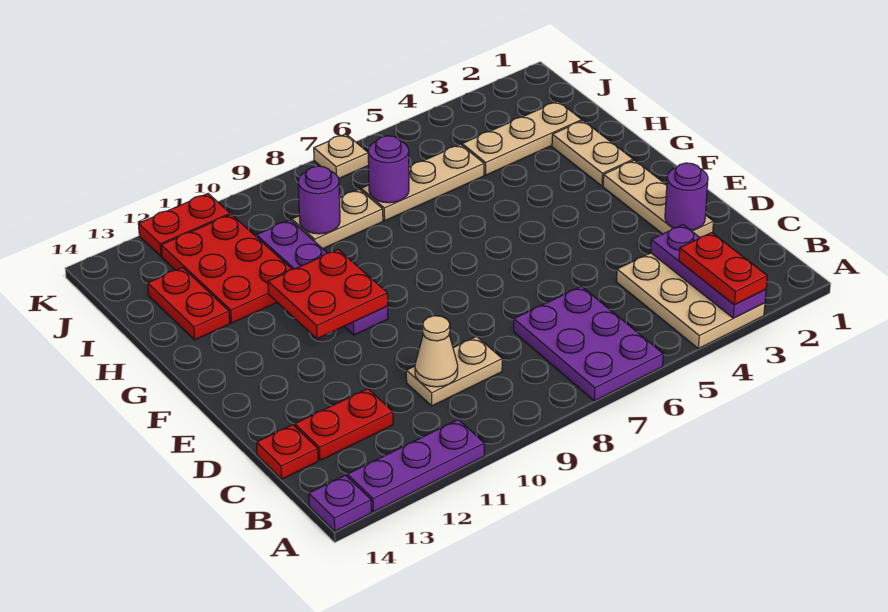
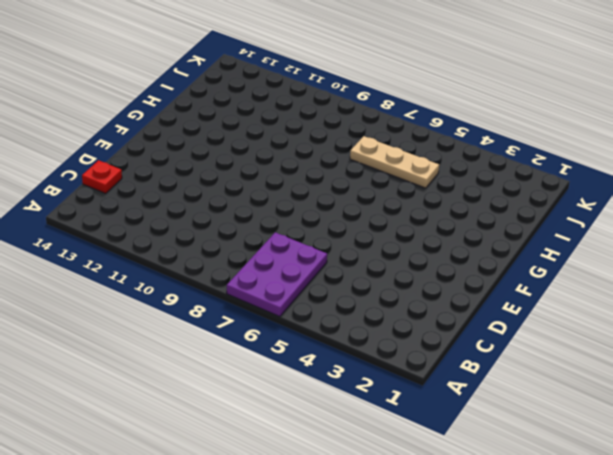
none -> tan 2x3 plate [616,253,765,349]
none -> purple 1x3 plate [347,420,484,512]
none -> purple 1x1 plate [309,475,372,531]

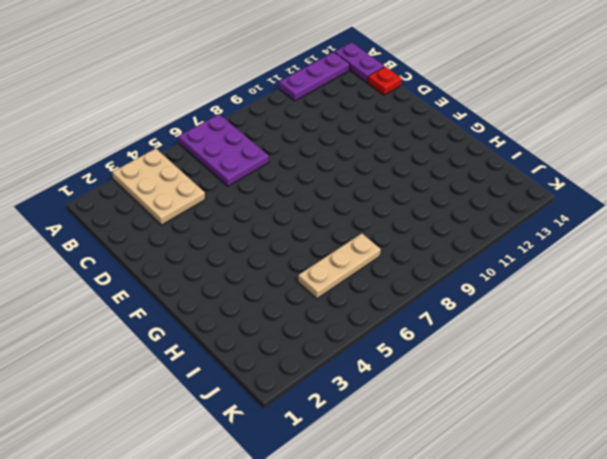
purple 1x2 plate [335,42,384,83] -> purple 1x1 plate [309,475,372,531]
none -> tan 1x2 plate [406,336,502,406]
none -> red 1x2 plate [295,389,393,460]
none -> tan 1x3 plate [603,160,714,237]

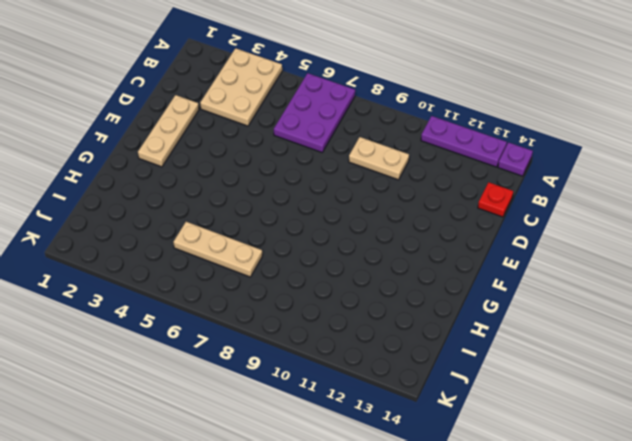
none -> red 1x2 plate [295,389,393,460]
none -> purple 1x4 plate [256,220,388,335]
none -> tan 1x2 plate [552,121,633,186]

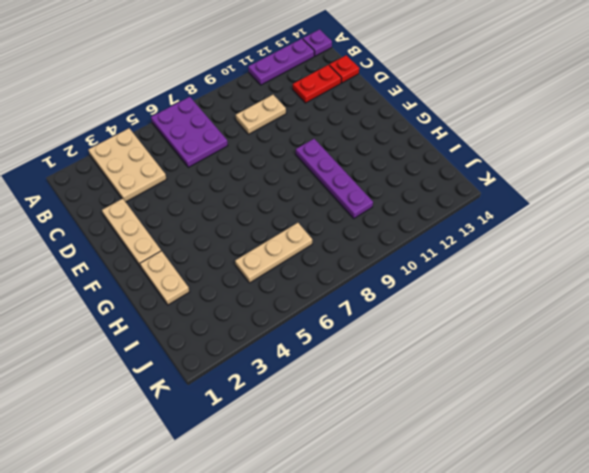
none -> red 2x3 plate [161,214,291,323]
none -> red 1x2 plate [148,268,230,340]
none -> tan 1x3 plate [462,101,582,175]

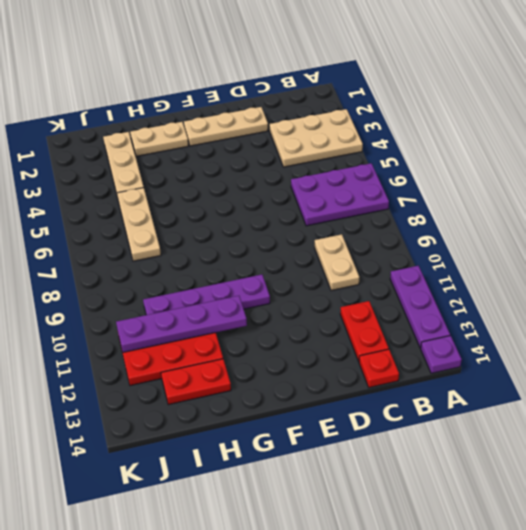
purple 1x4 plate [116,296,247,352] -> red 2x2 plate [268,250,388,339]
none -> tan 1x2 plate [292,189,383,248]
none -> tan 1x1 plate [314,134,369,179]
none -> red 1x2 plate [138,194,230,257]

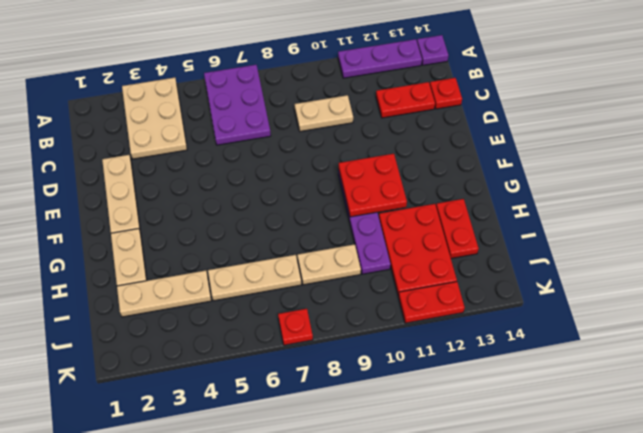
red 1x1 plate [278,309,313,345] -> tan 1x1 plate [314,134,369,179]
none -> purple 1x3 plate [651,225,766,318]
none -> tan 1x1 cone [415,316,458,387]
none -> purple 1x1 round brick [665,163,708,230]

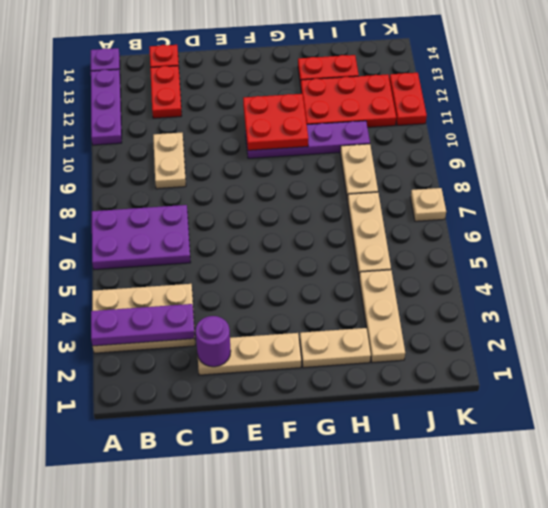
none -> tan 1x1 cone [415,316,458,387]
none -> purple 1x1 round brick [368,136,409,203]
none -> purple 1x1 round brick [298,166,340,234]

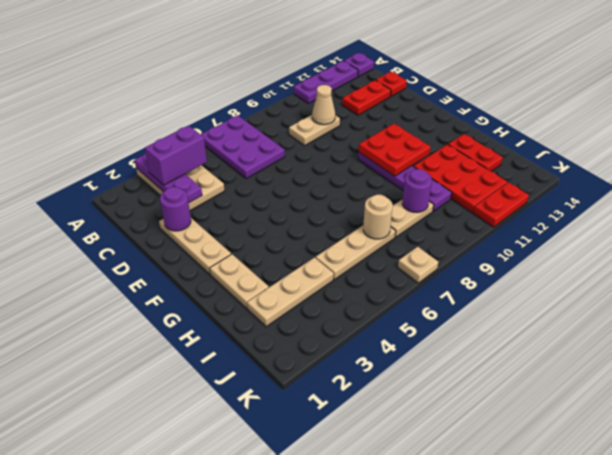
purple 1x2 brick [145,126,207,185] -> red 1x2 plate [679,233,767,305]
tan 1x1 round brick [363,195,393,239] -> purple 1x1 round brick [368,136,409,203]

